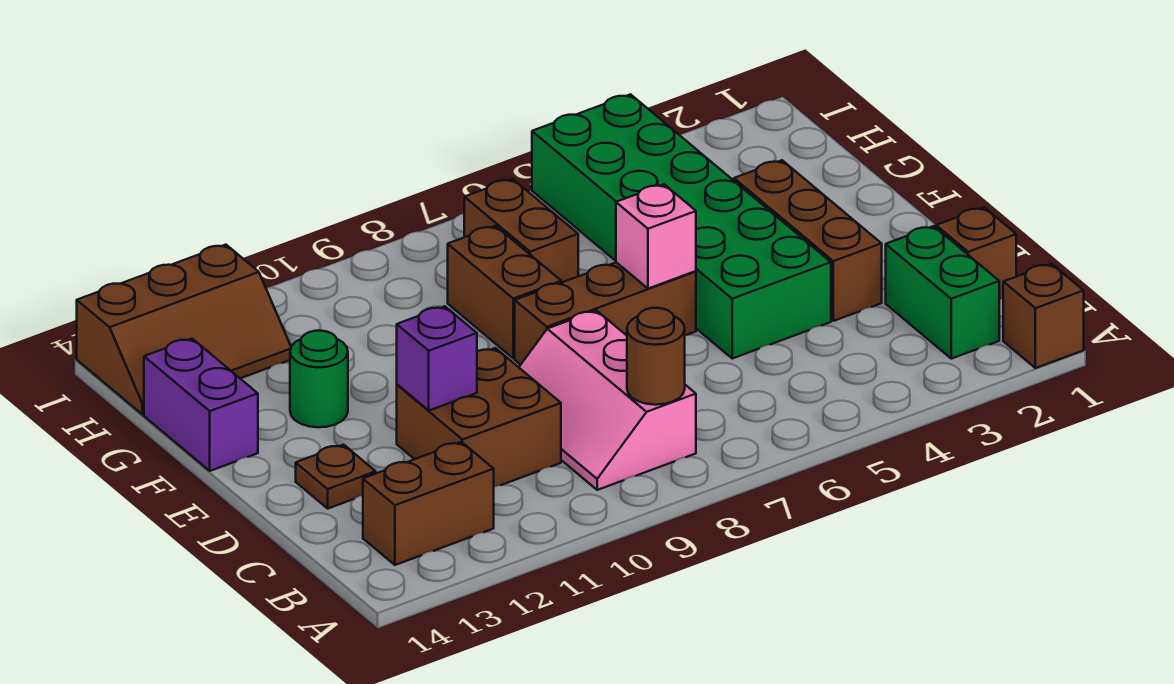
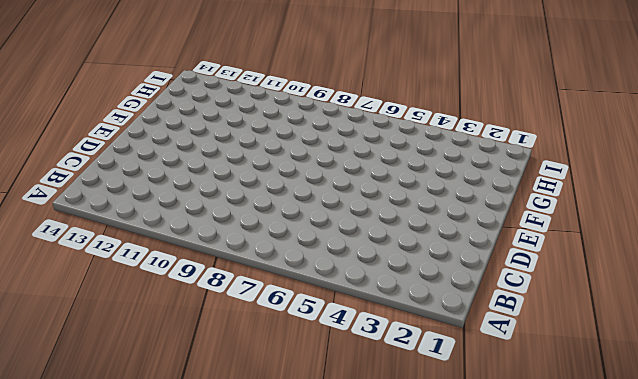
none -> brown 1x1 brick [1003,264,1084,368]
none -> green 1x2 brick [886,226,999,359]
none -> pink 2x3 slope [519,311,696,490]

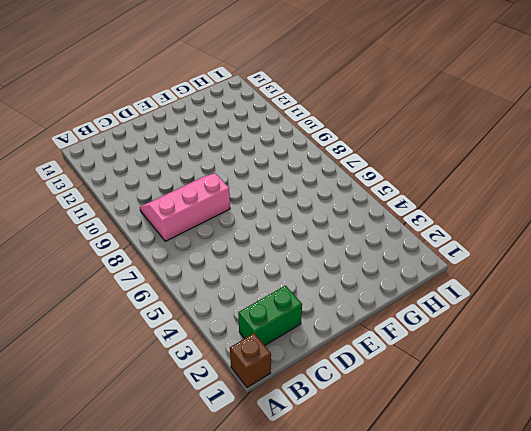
none -> brown 1x2 brick [363,442,494,565]
none -> brown 1x1 brick [936,207,1016,299]
none -> brown 2x2 brick [397,348,561,487]

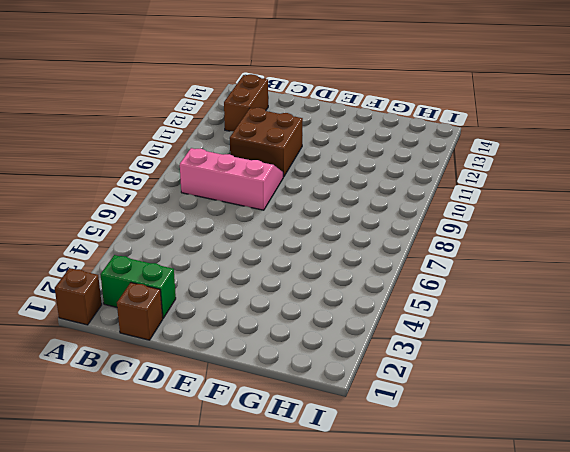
none -> brown 1x3 brick [734,160,882,321]
none -> green 2x6 brick [532,94,831,358]
none -> brown 1x1 plate [296,445,376,509]

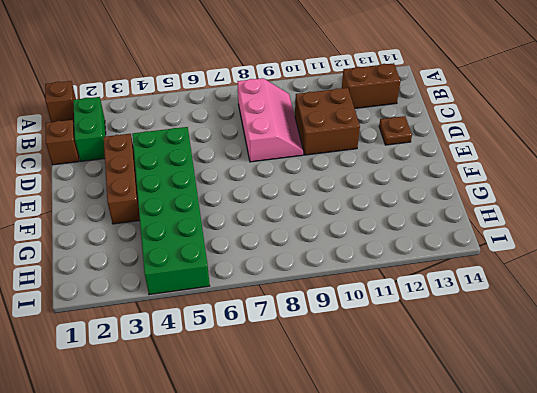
none -> brown 1x3 brick [515,262,696,365]
none -> brown 1x2 brick [448,226,561,358]
none -> green 1x1 round brick [290,331,348,427]

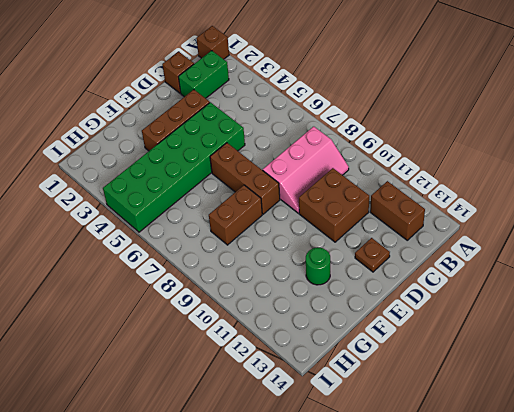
none -> purple 1x2 brick [144,339,258,471]
none -> brown 1x2 brick [464,179,578,283]
none -> brown 2x3 slope [77,245,291,415]

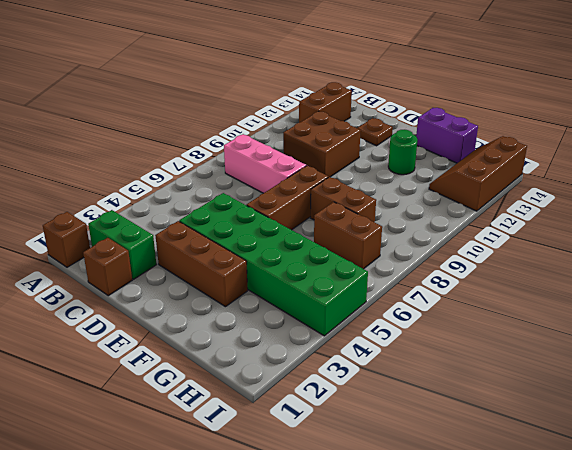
none -> brown 1x1 round brick [627,308,685,405]
none -> purple 1x1 brick [397,306,477,411]
none -> pink 1x1 brick [616,184,696,289]

